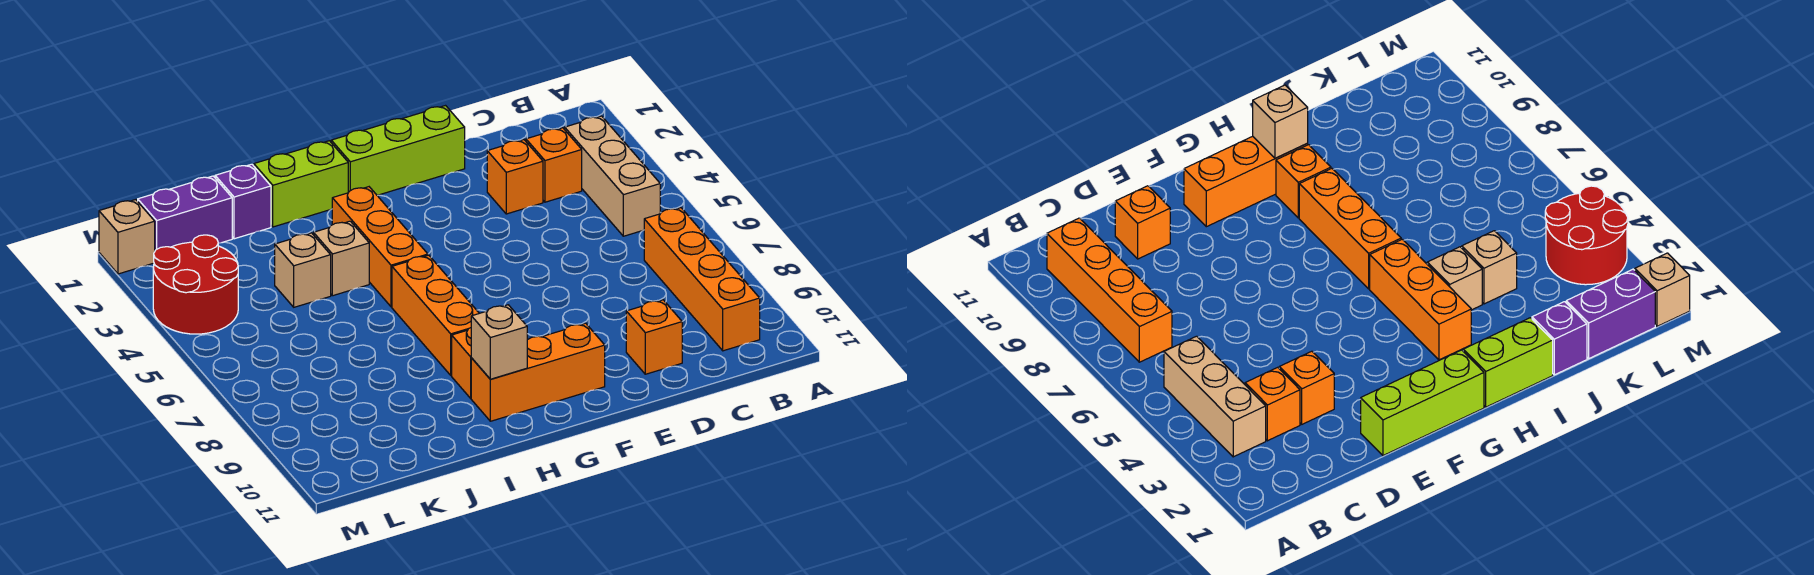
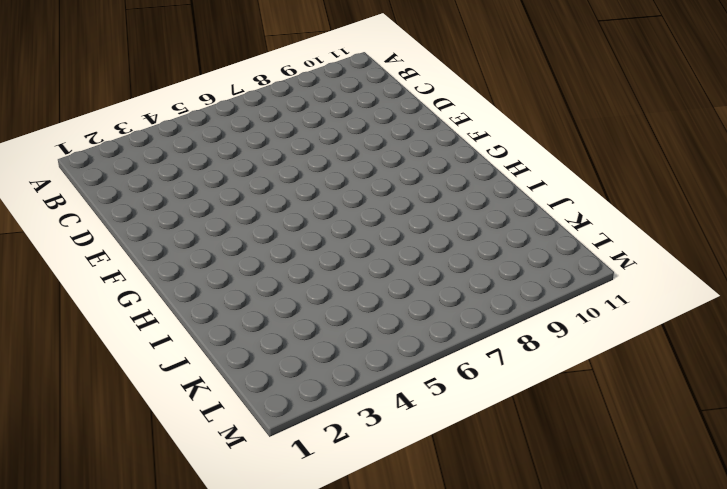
none -> tan 1x3 brick [565,116,660,236]
none -> orange 1x4 brick [644,208,760,351]
none -> orange 1x1 brick [526,128,582,202]

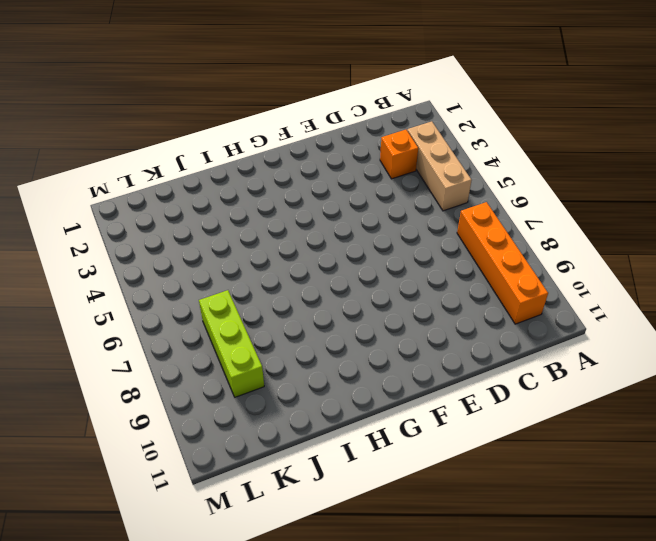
lime 1x3 brick [199,290,264,397] -> lime 1x3 brick turned to [331,106,465,195]
none -> orange 1x1 brick [487,140,543,214]
none -> orange 1x1 brick [626,300,682,374]
none -> orange 1x3 brick [471,323,605,421]

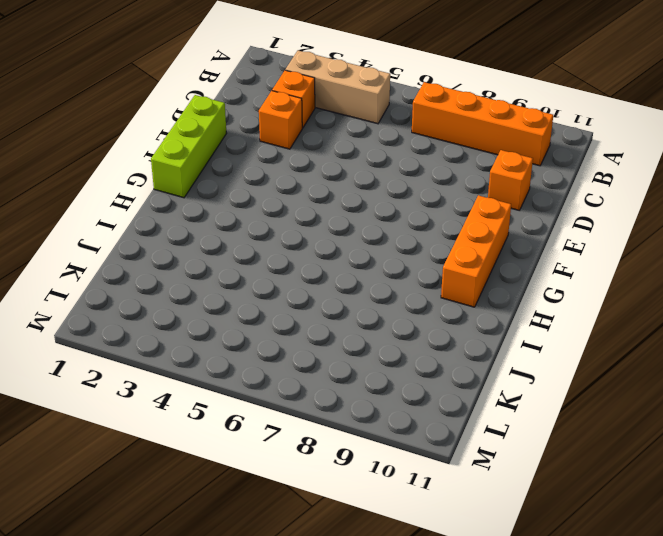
none -> lime 1x2 brick [254,141,348,227]
none -> orange 1x3 brick [332,187,428,307]
none -> orange 1x3 brick [392,255,479,375]

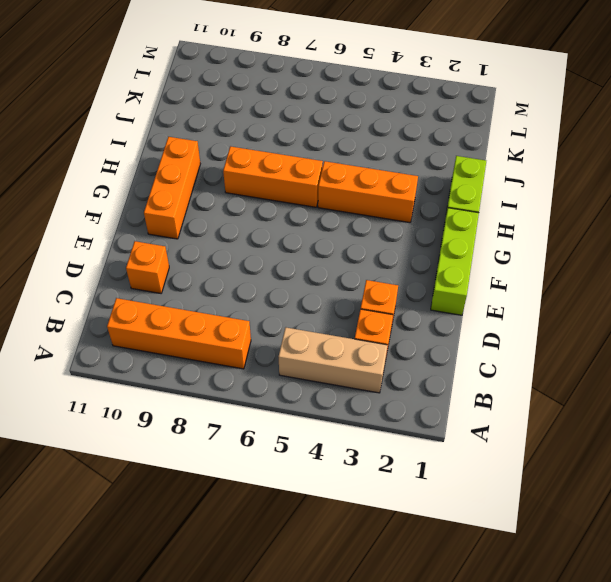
none -> orange 1x1 brick [452,328,471,398]
none -> tan 1x1 brick [314,221,369,296]
none -> purple 1x1 brick [215,164,271,239]

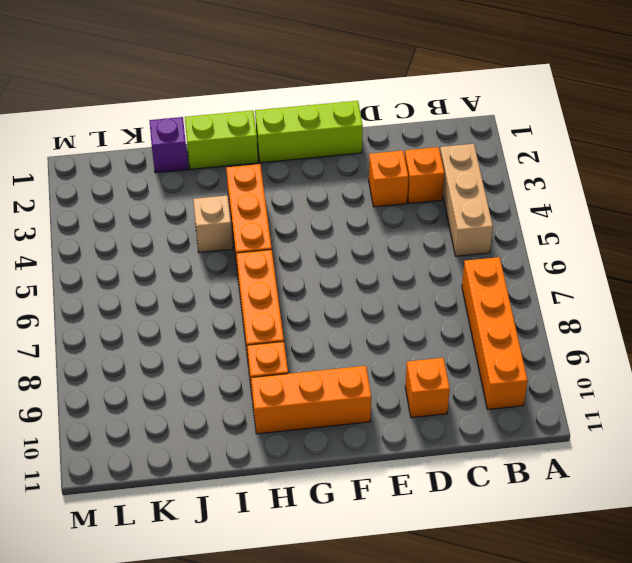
none -> tan 1x1 brick [275,233,331,307]
none -> purple 1x2 brick [138,176,232,250]
none -> red 2x2 round brick [153,235,238,334]

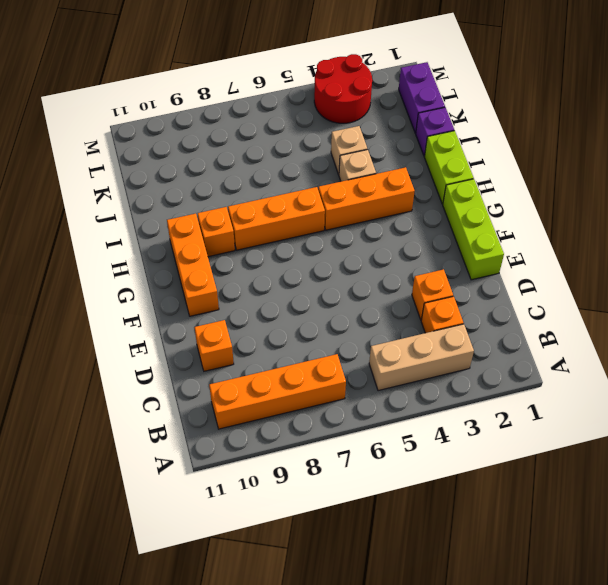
none -> tan 1x1 brick [99,200,155,274]
none -> tan 1x1 brick [471,305,527,379]

